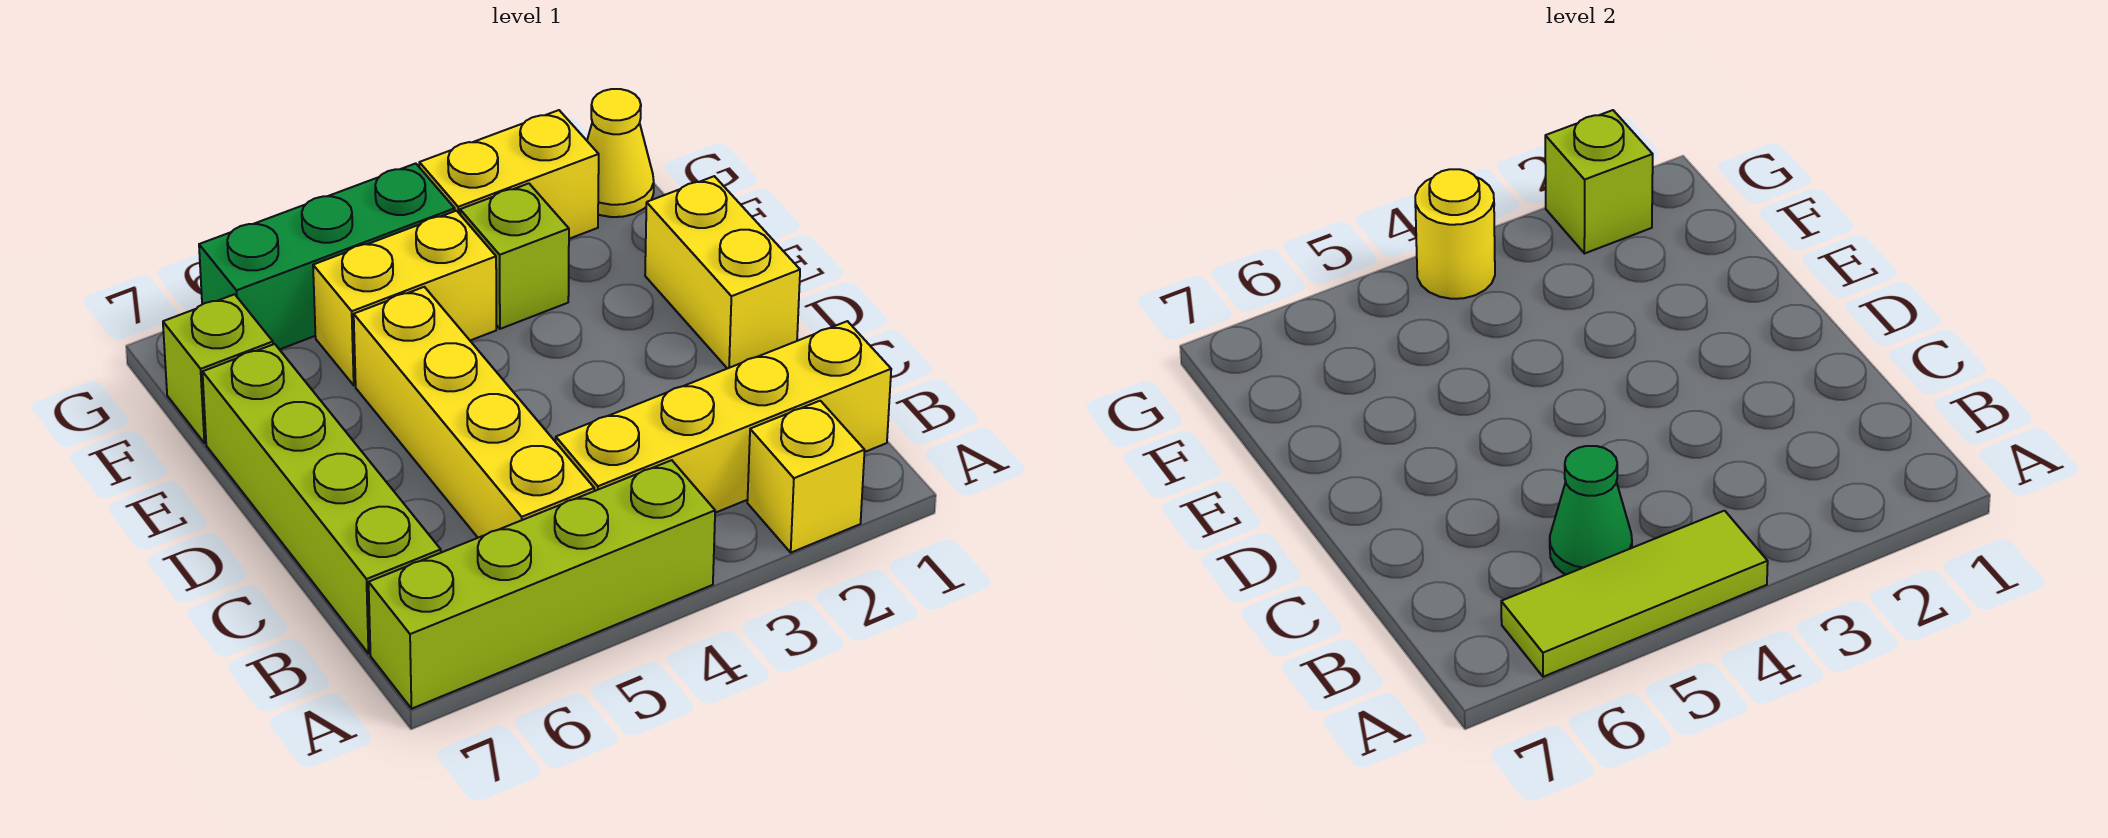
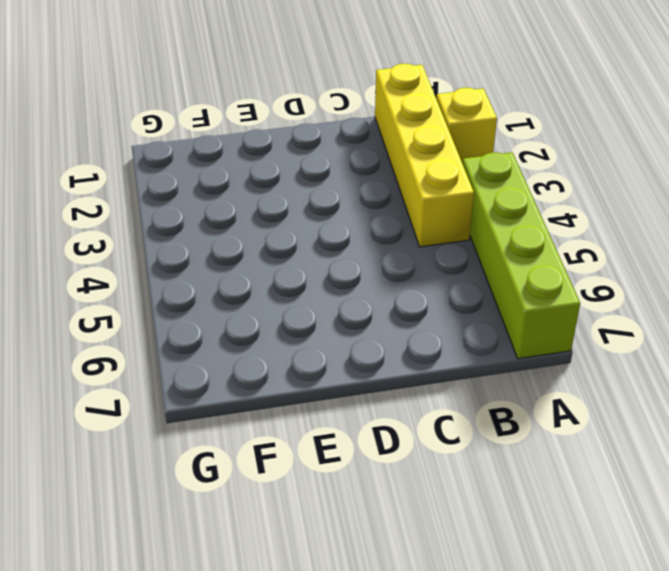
none -> yellow 1x4 brick [354,287,594,538]
none -> lime 1x4 brick [203,344,441,654]
none -> yellow 1x2 brick [645,176,800,369]

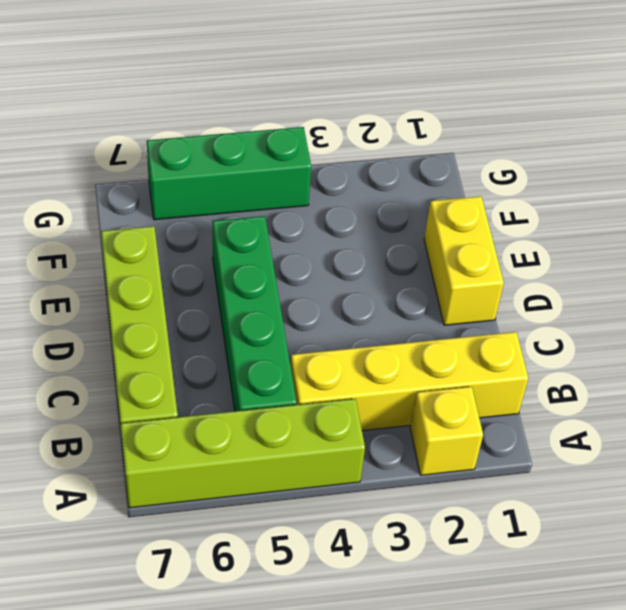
green 1x4 brick [213,216,297,411] -> yellow 1x4 brick [354,287,594,538]
none -> lime 1x1 brick [460,183,569,329]
none -> yellow 1x2 brick [313,211,496,385]
none -> lime 1x1 brick [163,294,273,443]

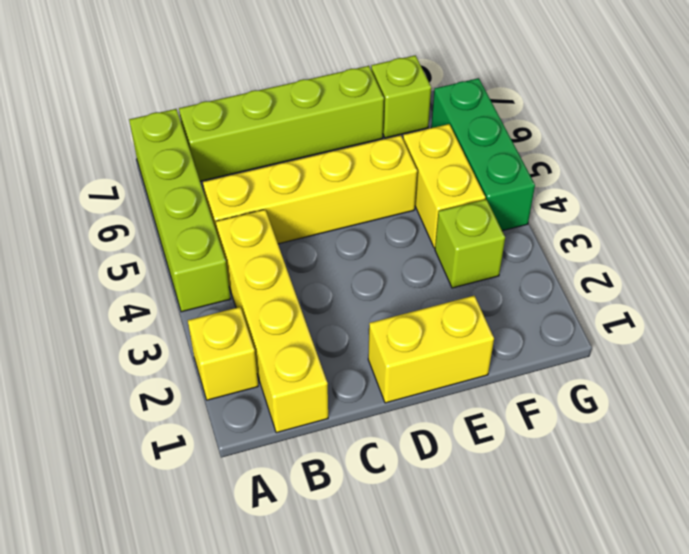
none -> yellow 1x1 cone [587,89,654,217]
none -> yellow 1x2 brick [419,110,599,239]
none -> lime 1x3 tile [1501,511,1768,677]

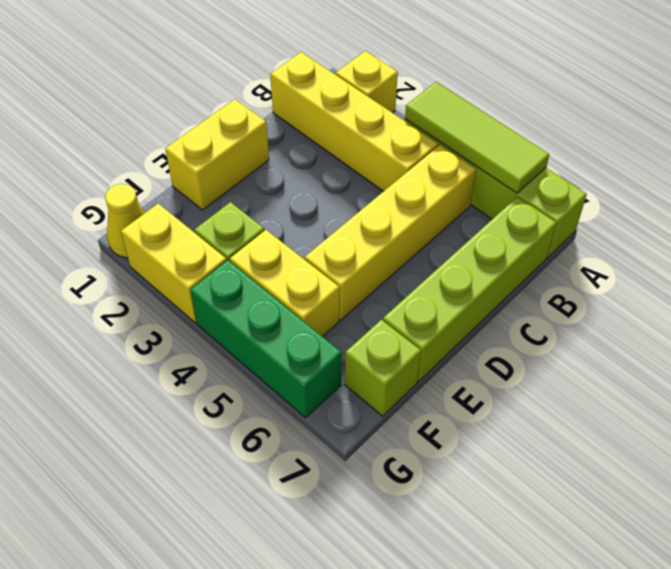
none -> green 1x1 cone [1550,446,1632,574]
none -> lime 1x1 brick [1545,110,1653,254]
none -> yellow 1x1 round brick [1415,169,1495,299]

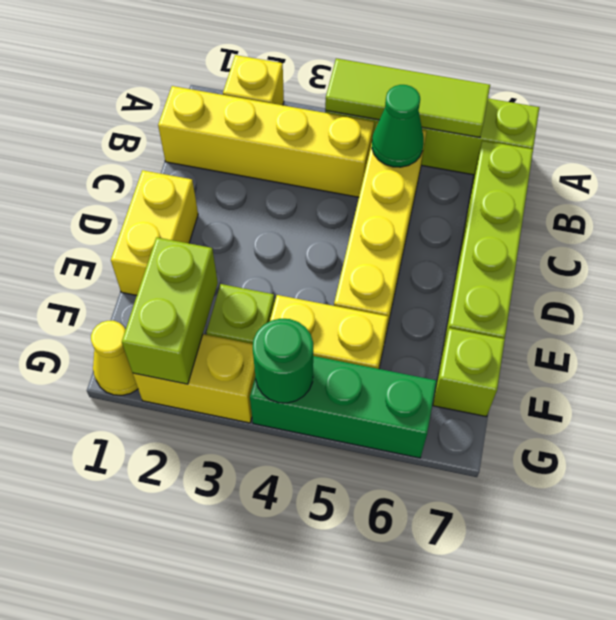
lime 1x2 brick [122,237,218,384] -> lime 1x1 brick [1545,110,1653,254]
green 1x1 round brick [253,319,313,403] -> yellow 1x1 round brick [1415,169,1495,299]

